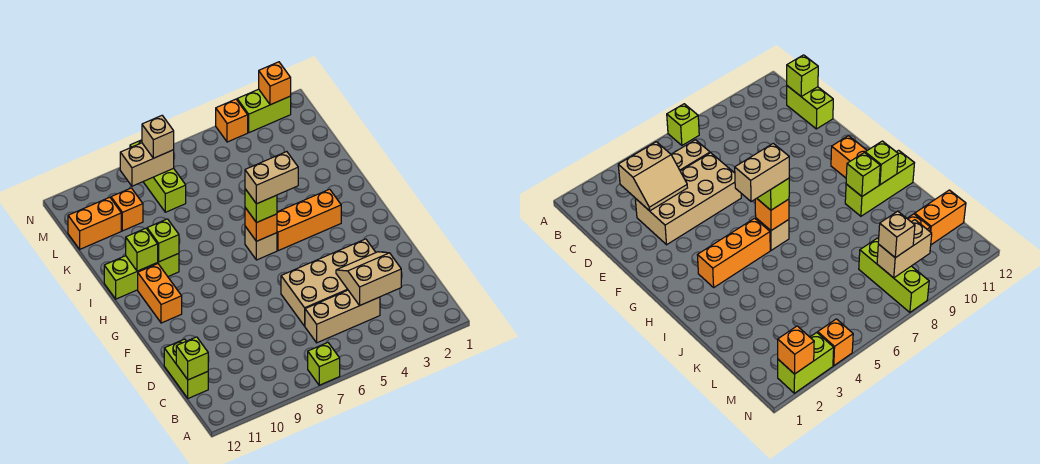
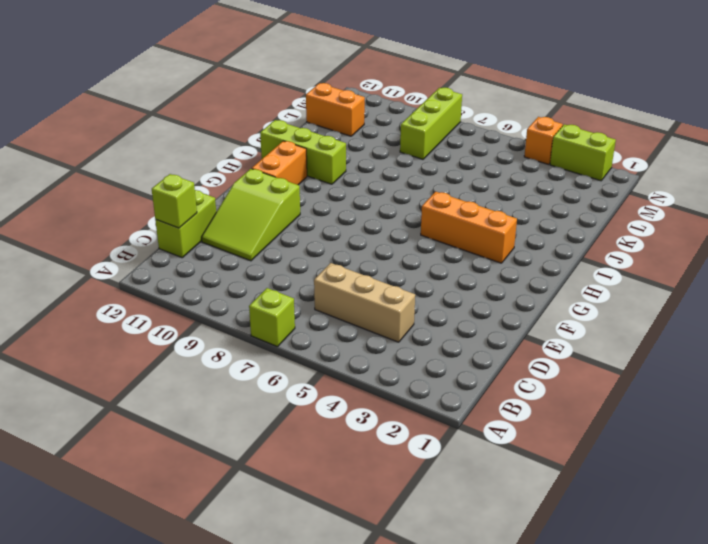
lime 2x3 slope [201,169,300,261] -> none
none -> tan 2x4 brick [281,239,376,326]
none -> tan 1x1 brick [245,226,277,260]
none -> orange 1x1 brick [111,188,143,231]

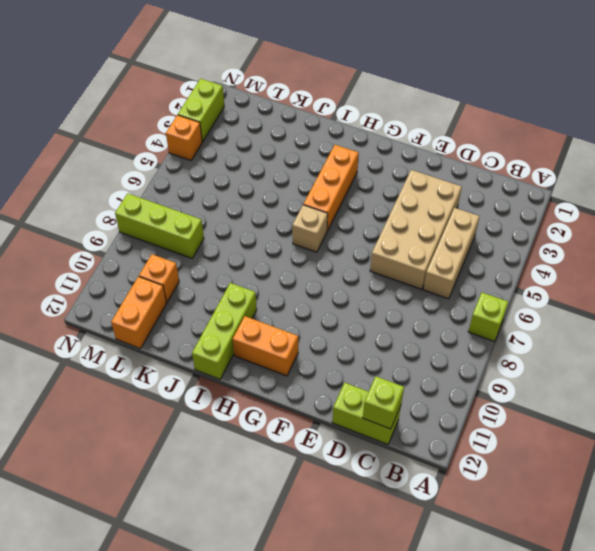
none -> tan 2x2 slope [336,252,401,306]
none -> orange 1x1 brick [245,208,277,241]
none -> lime 1x1 brick [147,219,179,262]

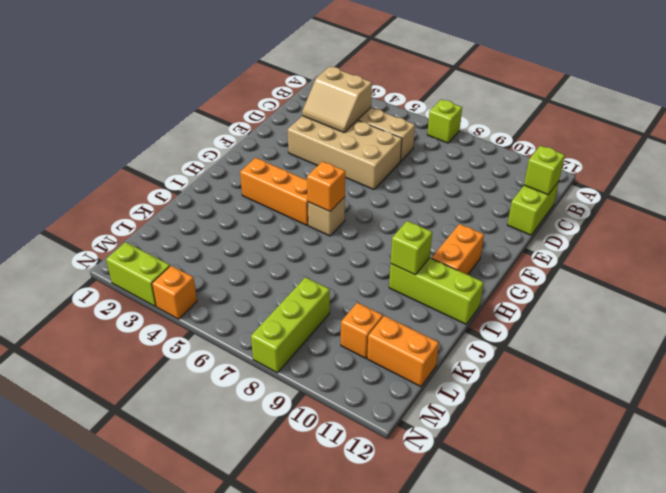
none -> lime 1x1 brick [126,228,158,271]
none -> tan 1x2 brick [120,143,174,186]
none -> orange 1x1 brick [259,62,291,105]

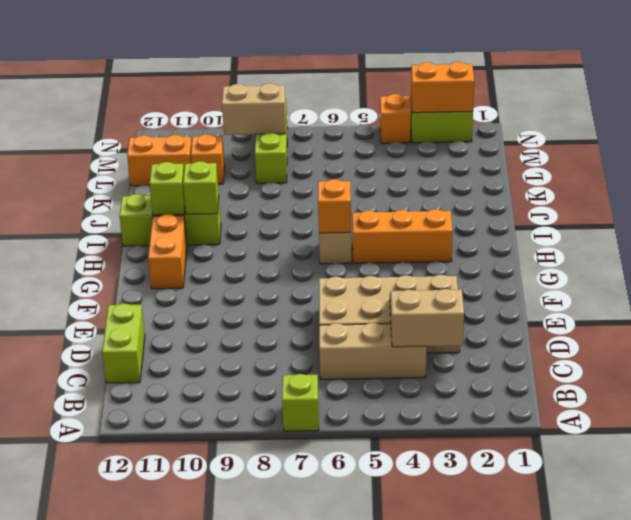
orange 1x2 brick [411,62,474,113] -> orange 1x1 brick [259,62,291,105]
none -> lime 1x1 brick [176,337,208,380]
none -> lime 1x1 brick [245,189,277,223]
none -> tan 1x1 brick [142,116,174,158]

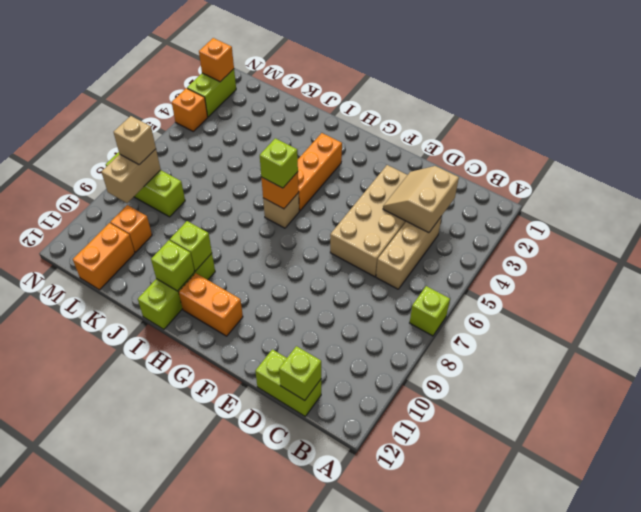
none -> tan 1x2 brick [245,152,298,204]

